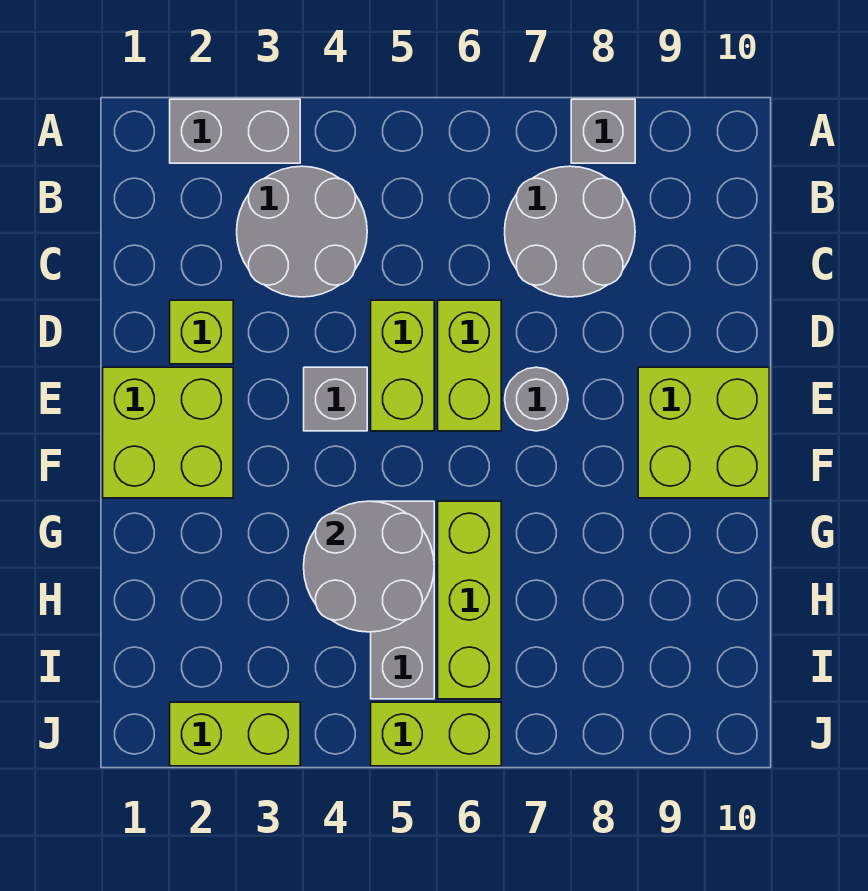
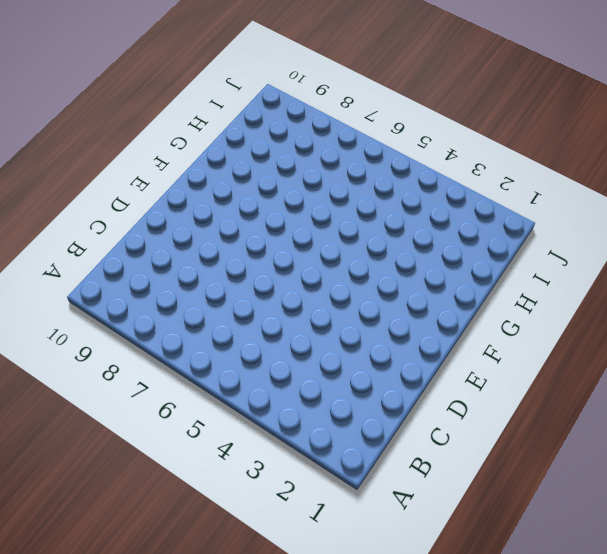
none -> grey 1x2 brick [170,99,300,163]
none -> grey 1x1 brick [571,99,635,163]
none -> grey 2x2 round brick [237,166,367,297]

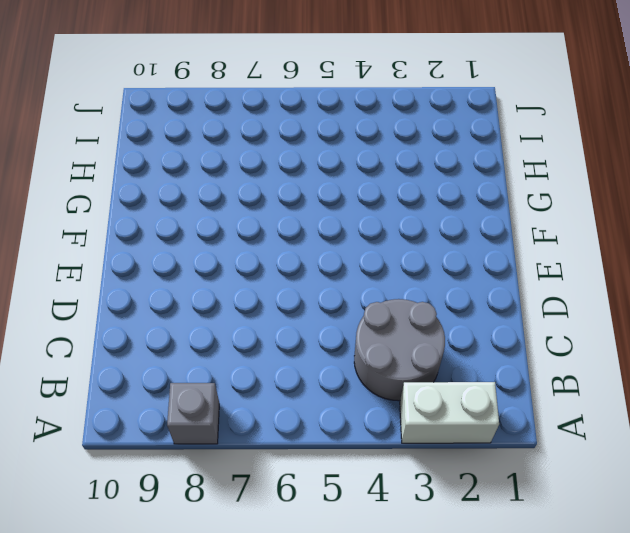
white 1x2 brick [400,382,499,443] -> grey 1x2 brick [170,99,300,163]
none -> grey 2x2 round brick [505,166,635,297]
none -> lime 1x1 brick [170,300,233,364]
none -> lime 1x2 brick [371,300,434,431]

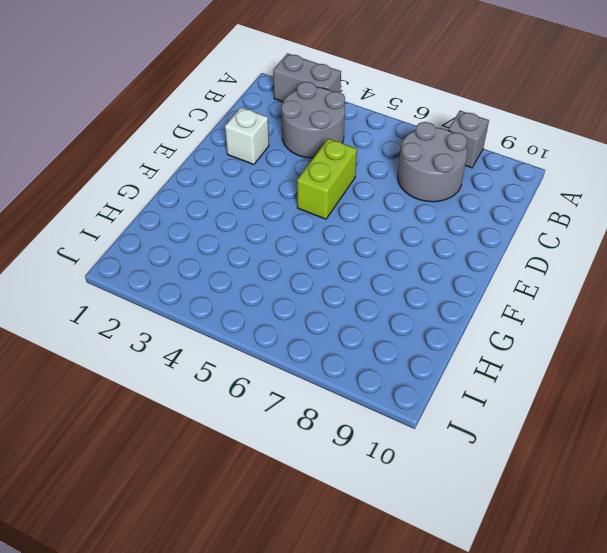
white 1x1 brick [225,108,269,164] -> lime 1x1 brick [170,300,233,364]
none -> lime 1x2 brick [438,300,501,431]
none -> lime 2x2 brick [103,367,233,498]
none -> grey 1x1 brick [304,367,367,431]

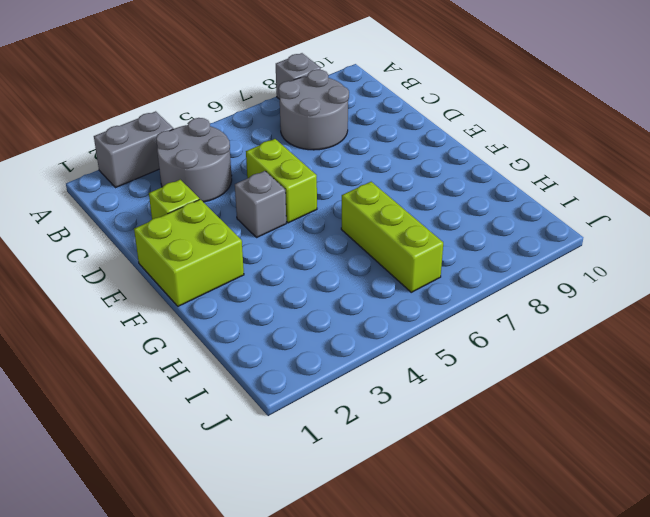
none -> lime 1x2 brick [438,300,501,431]
none -> grey 1x1 round brick [505,367,568,431]
none -> lime 2x2 brick [638,367,769,498]

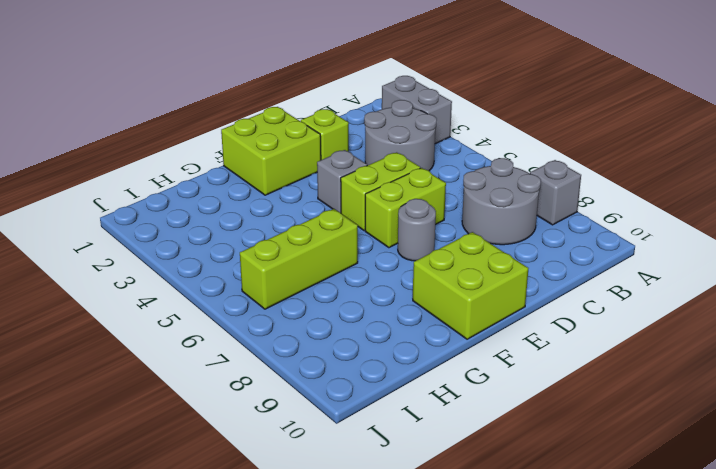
none -> grey 1x3 brick [371,501,434,699]
none -> lime 1x2 brick [170,702,300,766]
none -> lime 1x2 brick [371,702,501,766]

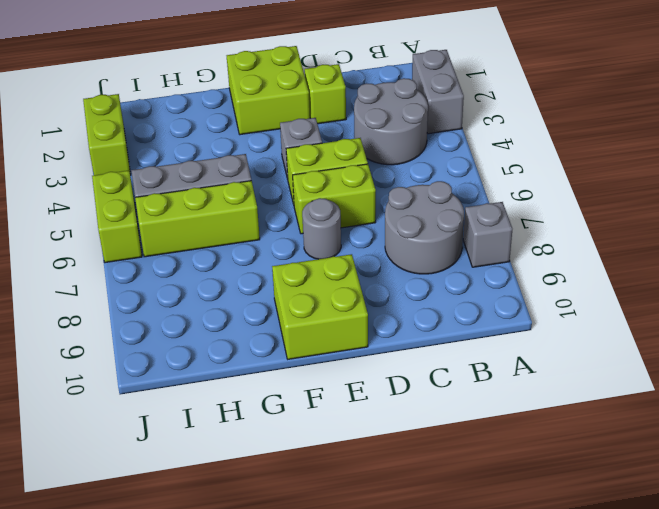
none -> grey 2x2 round brick [304,501,434,632]

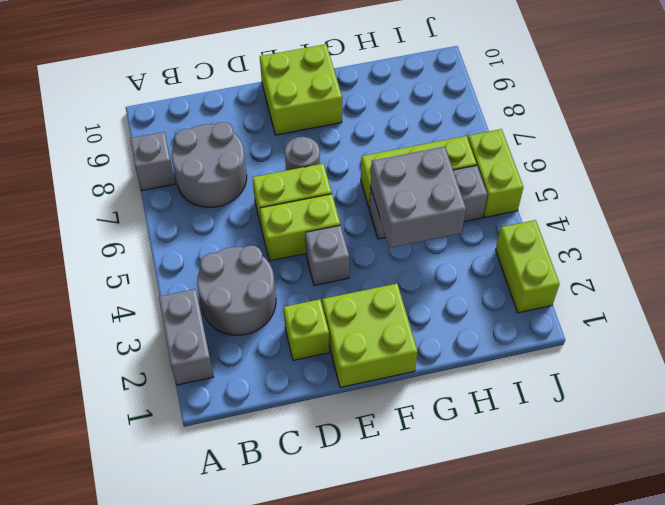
grey 2x2 brick [371,146,466,248] -> grey 2x2 round brick [304,501,434,632]

